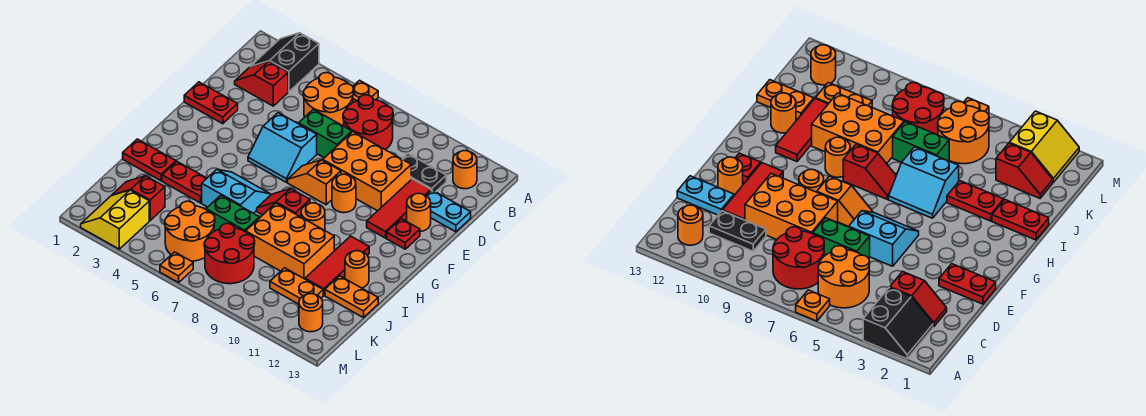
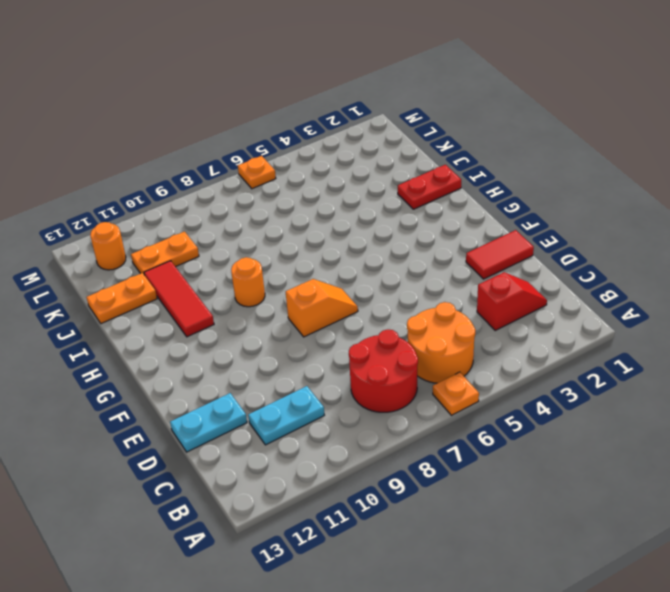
cyan 1x2 plate [248,386,324,445] -> black 1x2 plate [402,154,446,192]
red 1x2 tile [466,230,534,279] -> red 1x2 plate [184,82,238,124]
none -> black 2x2 slope [251,33,319,92]
none -> orange 1x1 round brick [453,151,477,189]
none -> green 1x2 brick [299,109,352,158]
none -> orange 2x3 brick [323,132,411,211]

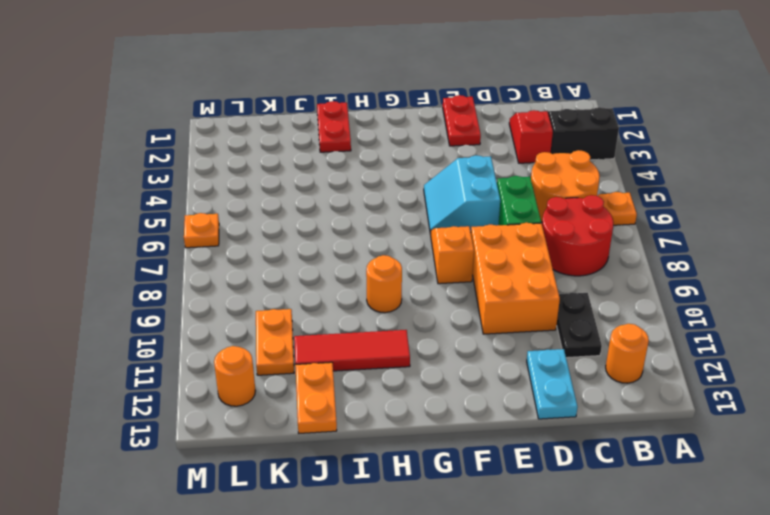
none -> red 1x3 tile [367,179,431,238]
none -> orange 1x1 round brick [407,193,431,231]
none -> orange 1x1 round brick [332,174,356,213]
none -> red 1x1 plate [387,219,420,249]

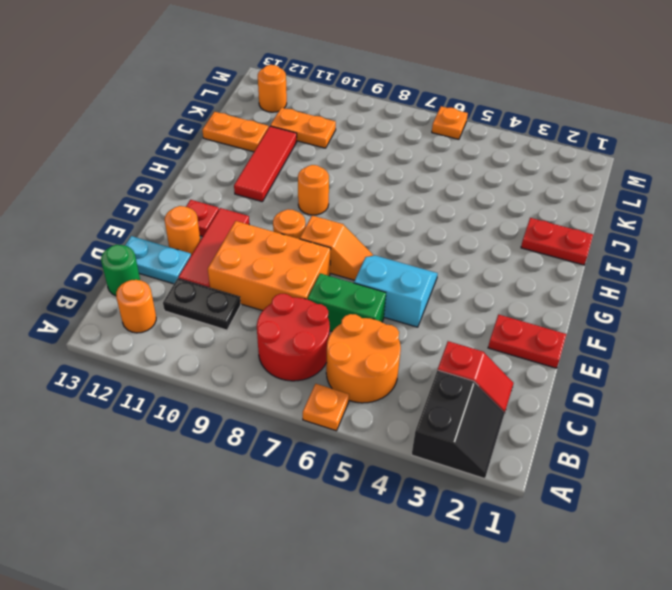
green 1x1 round brick [101,245,140,296] -> none
none -> cyan 2x2 slope [202,169,270,213]
none -> red 1x2 slope [257,189,310,217]
none -> red 1x2 plate [162,162,207,203]
none -> orange 2x3 brick [246,203,334,279]

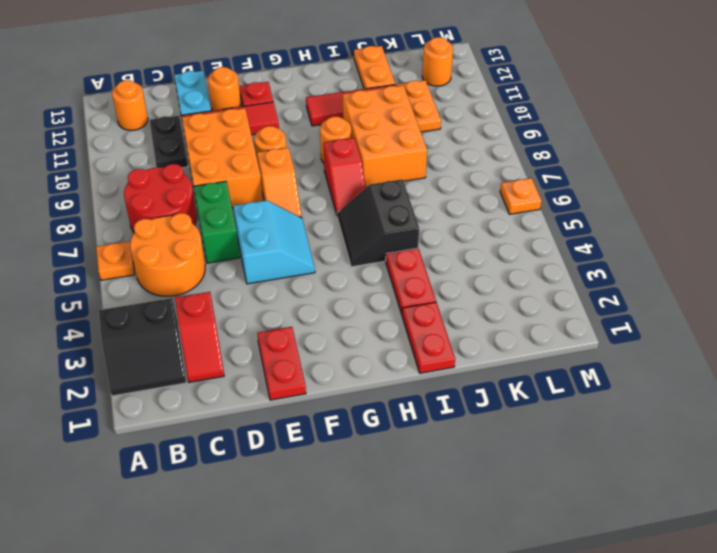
black 2x2 slope [337,179,419,267] -> cyan 2x2 slope [202,169,270,213]
none -> orange 1x1 round brick [345,251,369,288]
none -> green 1x2 brick [206,195,259,232]
none -> red 1x2 slope [112,176,165,220]
none -> orange 2x2 round brick [165,201,215,261]

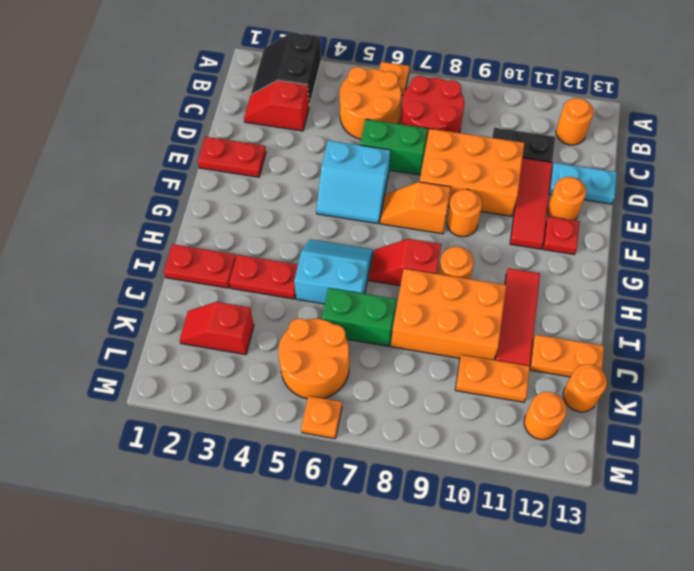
orange 1x1 round brick [563,364,607,412] -> orange 1x1 round brick moved to [345,251,369,288]
none -> red 2x2 round brick [204,224,255,284]
none -> yellow 2x2 slope [81,190,149,249]

